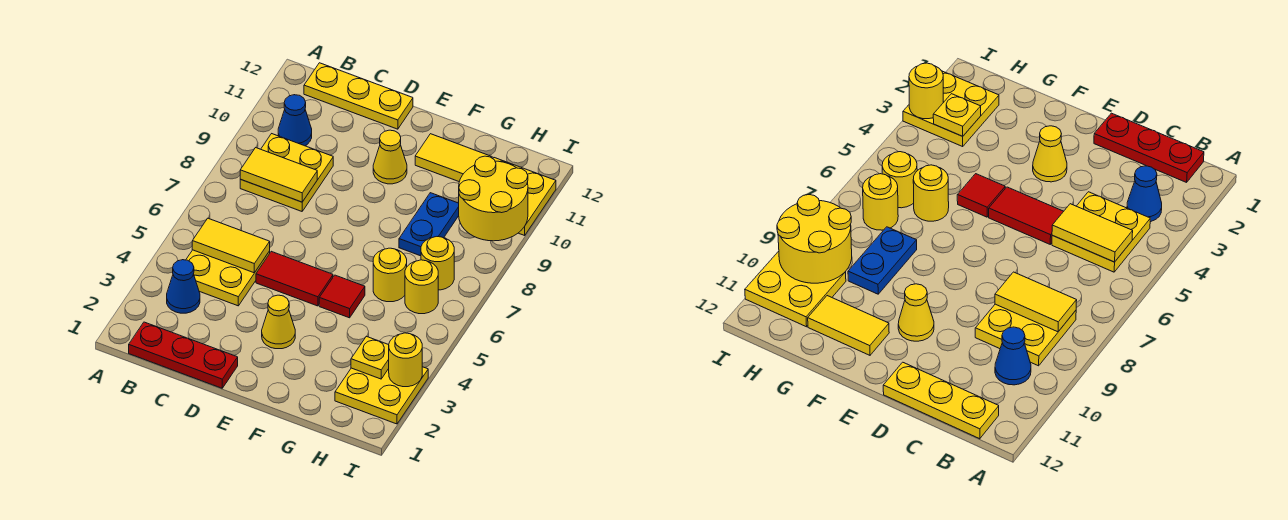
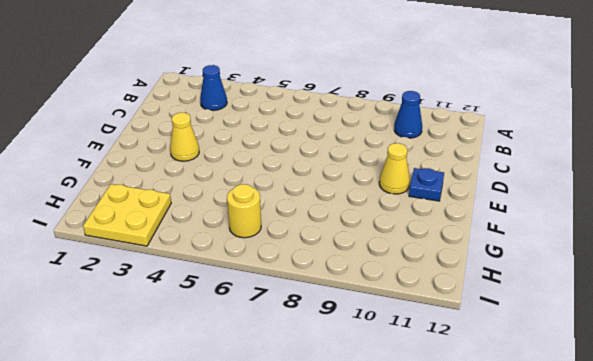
blue 1x1 plate [409,168,444,201] -> none
none -> red 1x3 plate [129,322,238,388]
none -> yellow 2x2 plate [186,250,270,306]
none -> yellow 2x2 plate [240,134,333,211]

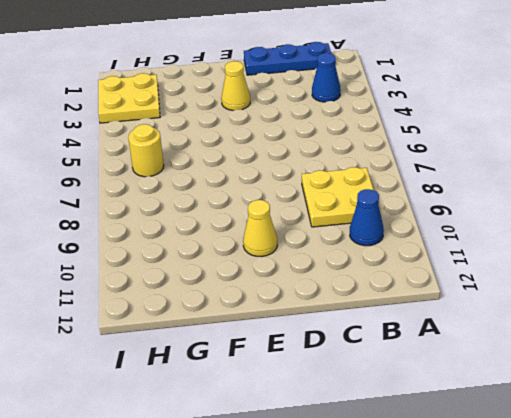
blue 1x3 plate [244,42,331,75] -> red 1x3 plate [129,322,238,388]
none -> yellow 2x2 plate [186,250,270,306]
none -> yellow 1x3 plate [304,63,413,129]
none -> red 1x2 tile [256,251,333,306]

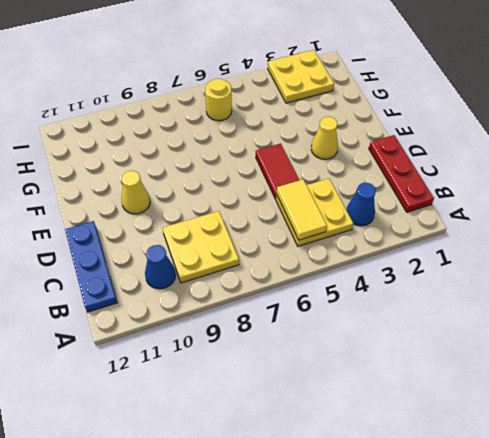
blue 1x3 plate [65,221,117,312] -> yellow 1x3 plate [304,63,413,129]
none -> red 1x1 tile [319,275,365,318]
none -> yellow 1x2 tile [415,134,492,182]
none -> yellow 1x1 round brick [373,248,407,302]

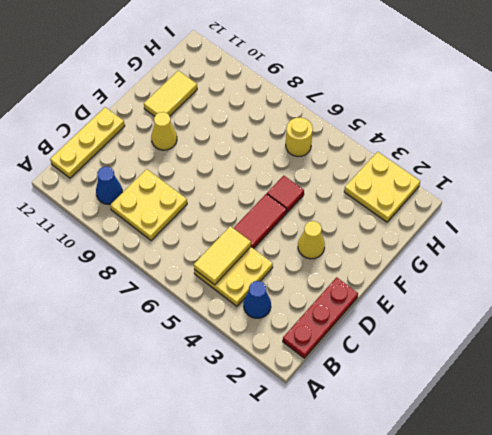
none -> yellow 1x1 round brick [373,248,407,302]
none -> blue 1x2 plate [399,193,459,256]
none -> yellow 1x1 round brick [421,237,454,290]

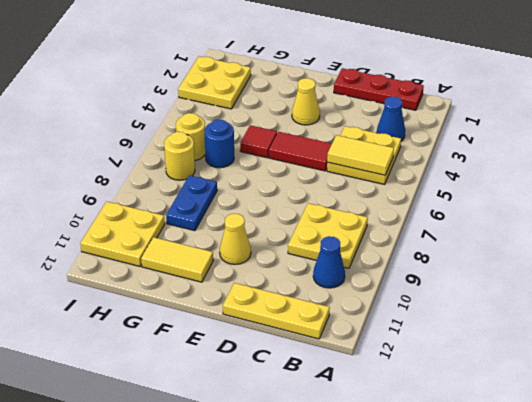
blue 1x1 round brick [204,120,234,168] -> yellow 1x1 round brick [373,248,407,302]
none -> yellow 1x2 tile [240,148,317,202]
none -> yellow 1x1 plate [351,336,389,379]
none -> yellow 2x2 round brick [459,156,528,241]

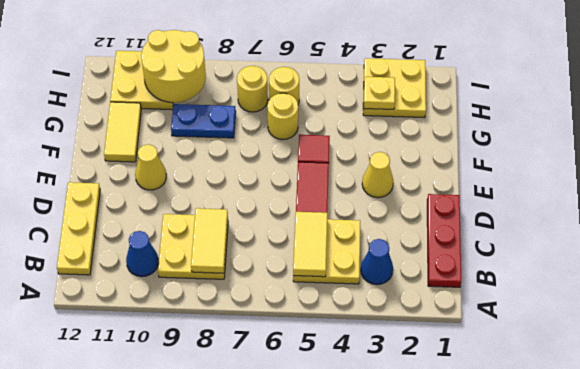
none -> yellow 1x1 round brick [389,333,422,387]

